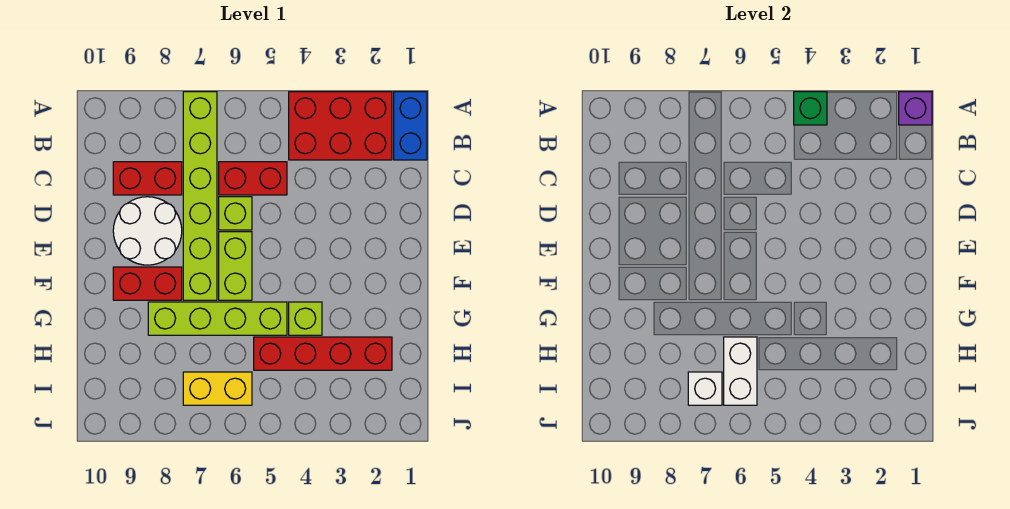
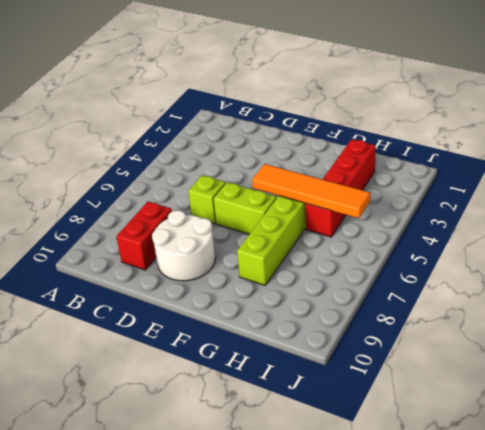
orange 1x4 tile [252,164,370,218] -> none
none -> blue 1x2 brick [394,92,427,160]
none -> red 2x3 brick [289,92,392,160]
none -> lime 1x6 brick [183,92,217,300]

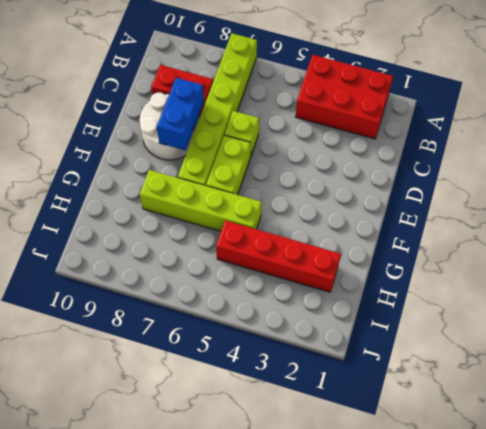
blue 1x2 brick [157,78,204,150] -> blue 1x2 brick moved to [394,92,427,160]
none -> red 1x2 brick [219,162,287,195]
none -> red 1x2 brick [113,267,182,300]
none -> lime 1x1 brick [289,302,322,335]

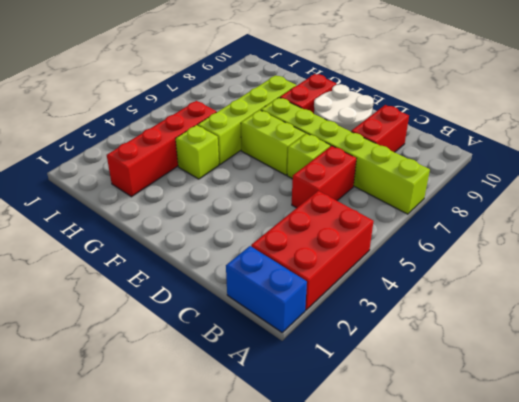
none -> yellow 1x2 brick [183,372,252,405]
none -> purple 1x1 brick [899,92,932,125]
none -> green 1x1 brick [794,92,827,125]

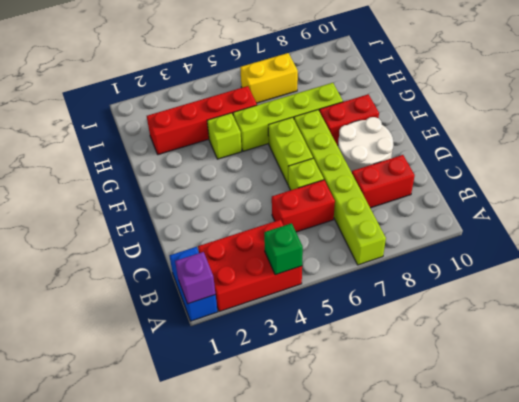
none -> white 1x2 brick [724,337,757,405]
none -> white 1x1 brick [688,372,722,405]

